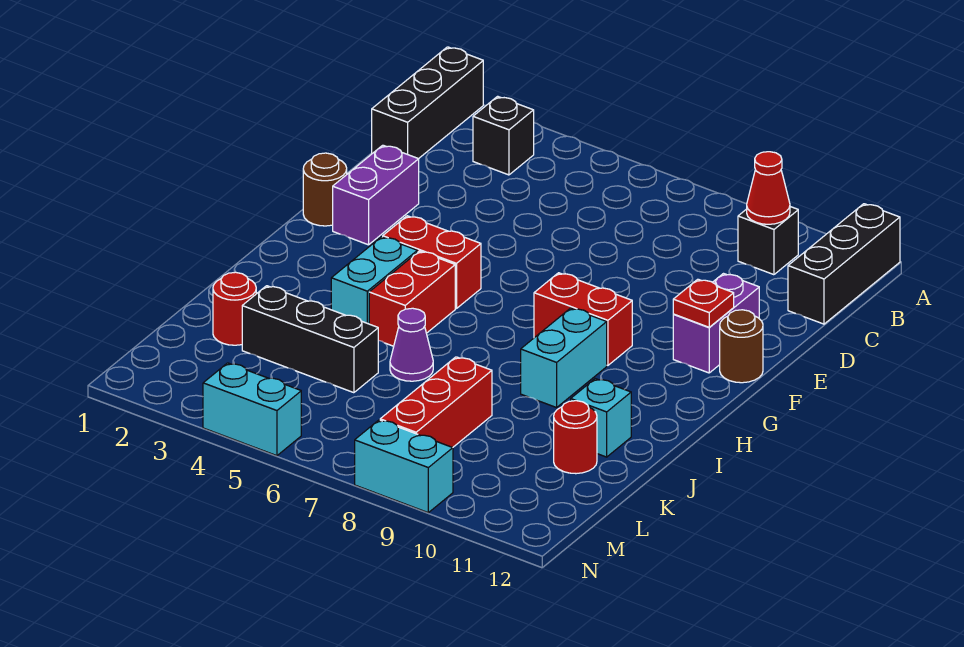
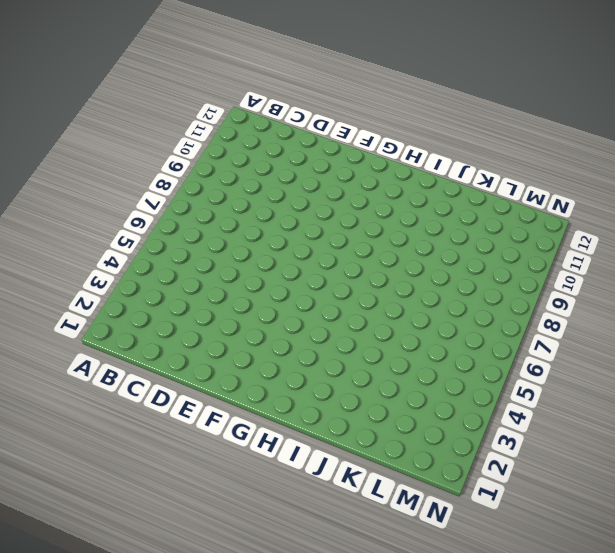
none -> black 1x3 brick [372,47,483,159]
none -> black 1x3 brick [788,204,900,324]
none -> black 1x1 brick [473,96,534,175]

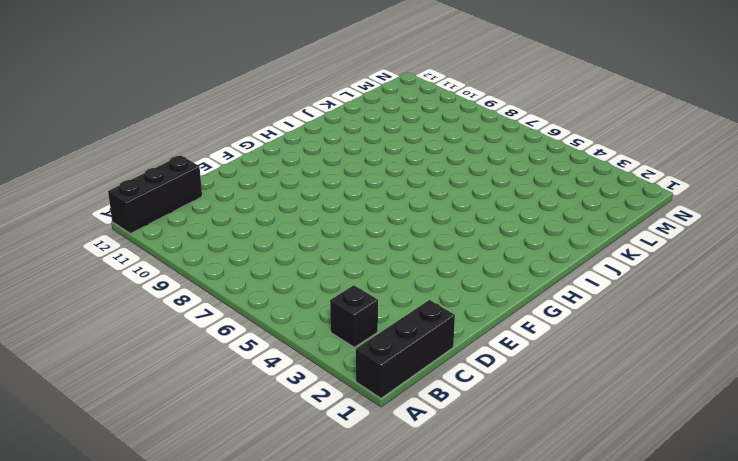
none -> black 1x1 brick [738,207,798,275]
none -> purple 1x2 brick [333,145,419,245]
none -> purple 1x2 brick [673,274,759,373]

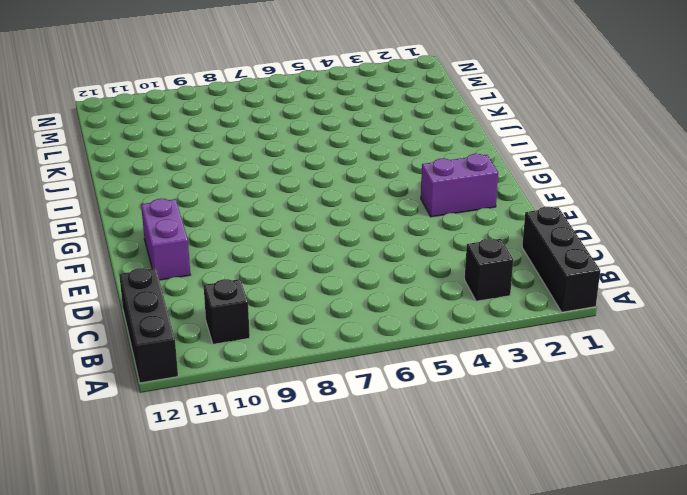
purple 1x2 brick [421,154,498,217] -> purple 1x2 brick turned to [333,145,419,245]
none -> brown 1x1 round brick [303,153,347,226]
none -> brown 1x1 round brick [720,310,763,383]
none -> red 1x2 brick [383,216,481,309]

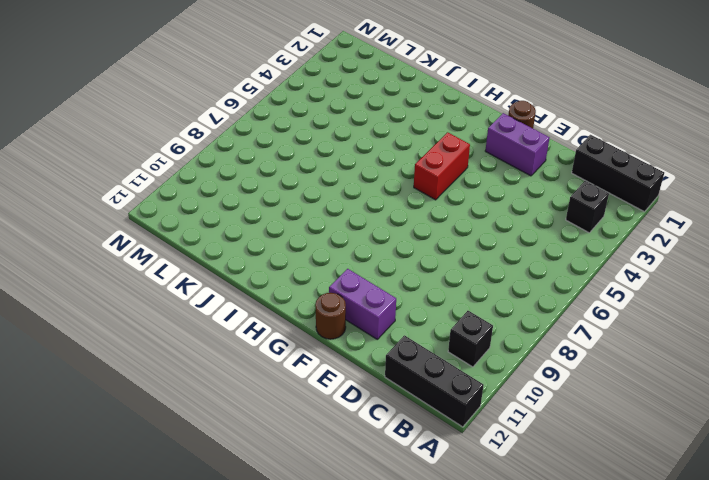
none -> red 1x2 brick [534,273,632,365]
none -> cyan 1x2 brick [331,237,417,324]
none -> red 1x2 brick [369,251,455,346]

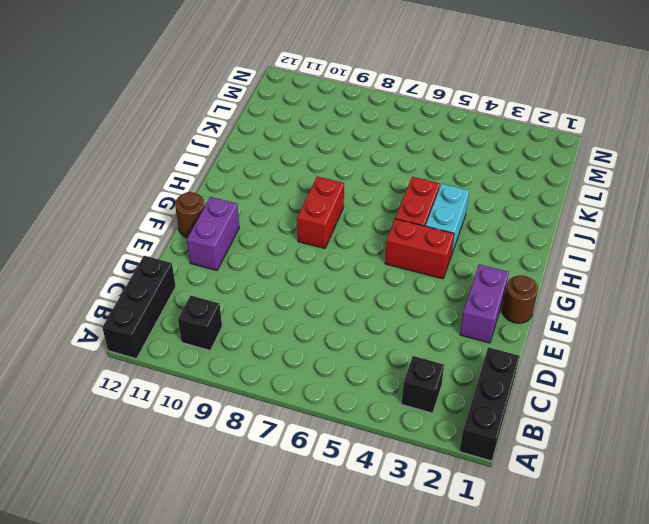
red 1x2 brick [297,176,344,249] -> red 1x2 brick turned to [534,273,632,365]
none -> cyan 1x2 brick [521,308,607,408]
none -> purple 1x1 cone [390,308,433,381]
none -> cyan 1x1 brick [571,379,631,457]

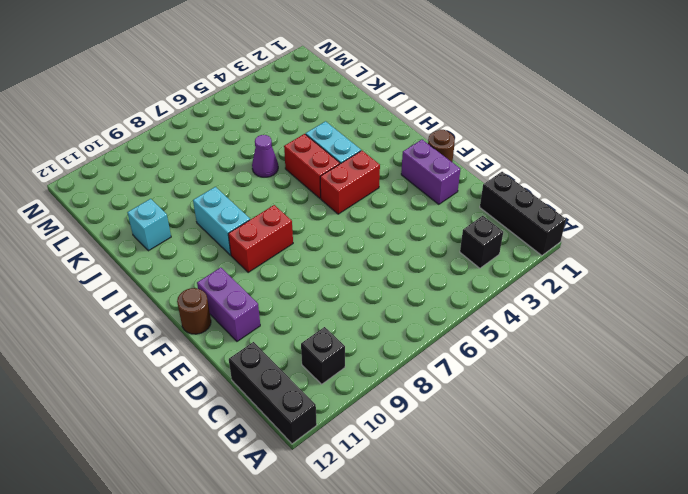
none -> red 1x1 round brick [213,272,256,345]
none -> black 1x3 brick [242,286,378,393]
none -> red 1x3 brick [380,357,492,448]

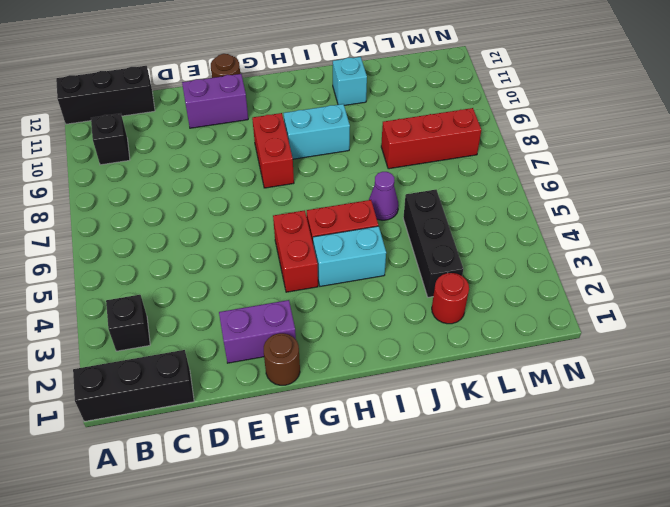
none -> red 1x1 round brick [554,401,597,474]
none -> cyan 1x2 brick [203,363,301,456]
none -> cyan 1x2 brick [355,420,453,513]

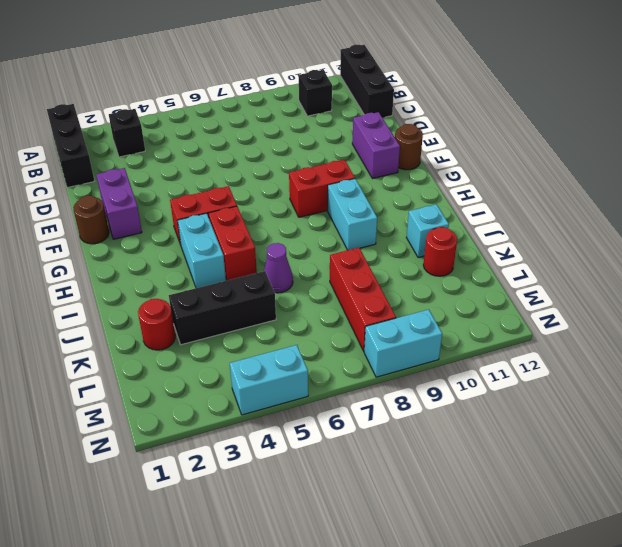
none -> red 1x1 cone [747,152,790,224]
none -> red 1x1 plate [673,279,734,327]

